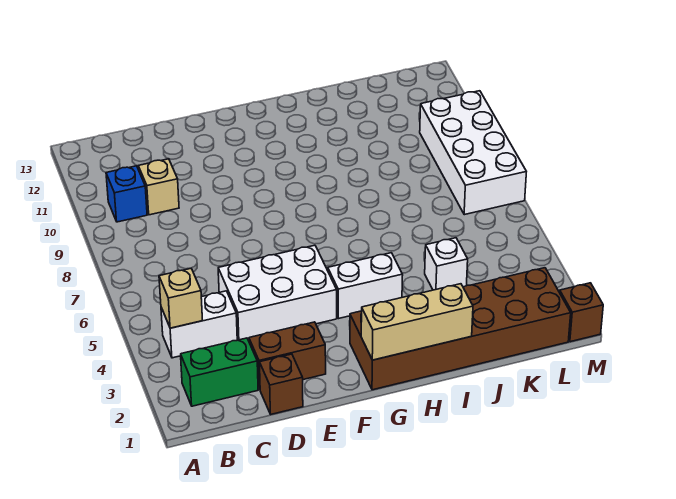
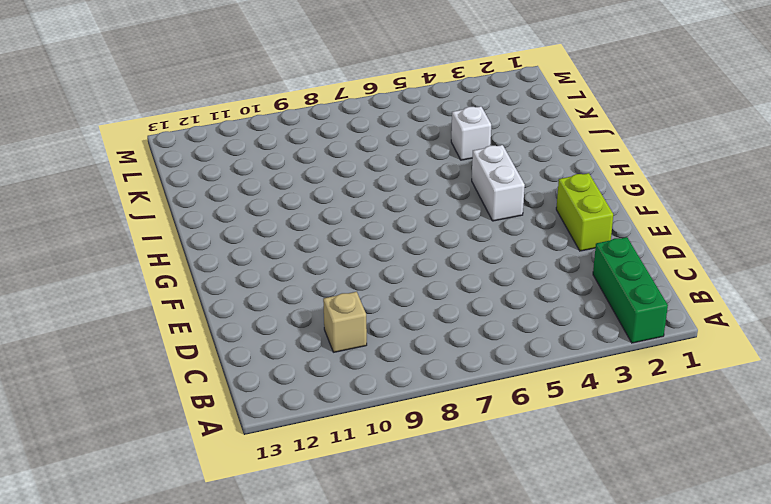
green 1x3 brick [593,237,668,343] -> green 1x2 brick [181,338,258,406]
lime 1x2 brick [556,173,613,251] -> brown 1x2 brick [249,322,326,389]
none -> white 1x2 brick [161,291,237,358]
none -> blue 1x1 brick [106,166,147,222]
none -> brown 1x1 brick [260,354,303,414]

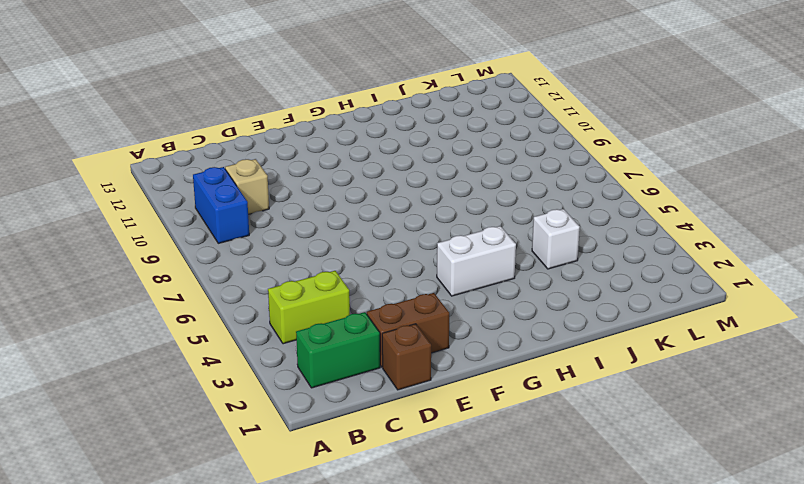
lime 1x2 brick [268,271,350,344] -> white 1x2 brick [161,291,237,358]
blue 1x2 brick [193,167,249,243] -> blue 1x1 brick [106,166,147,222]
none -> white 2x3 brick [218,245,337,340]
none -> brown 2x6 brick [350,268,571,390]
none -> white 2x4 brick [420,91,526,215]

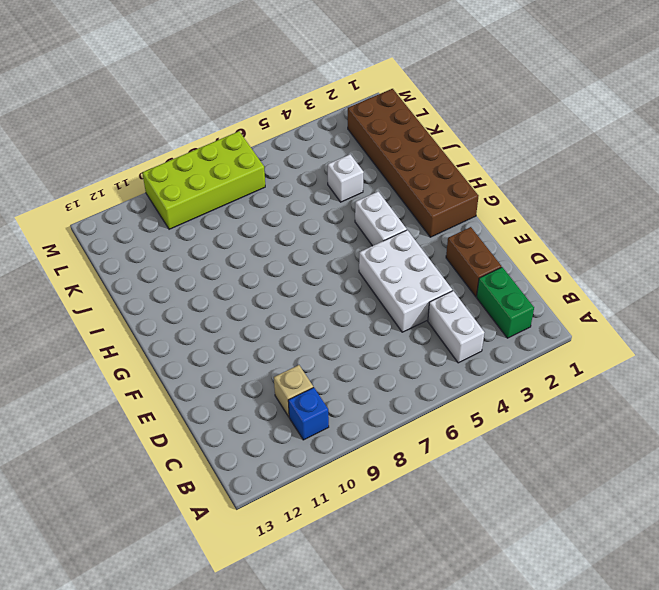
lime 2x4 brick [142,131,265,229] -> white 2x4 brick [420,91,526,215]
none -> brown 1x1 brick [260,354,303,414]
none -> brown 1x1 brick [560,283,603,342]
none -> tan 1x1 brick [159,268,202,328]

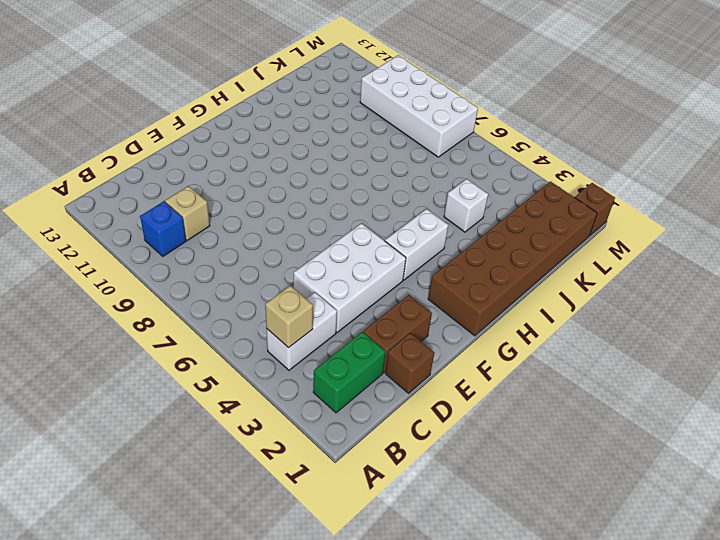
none -> tan 1x3 brick [361,284,473,360]

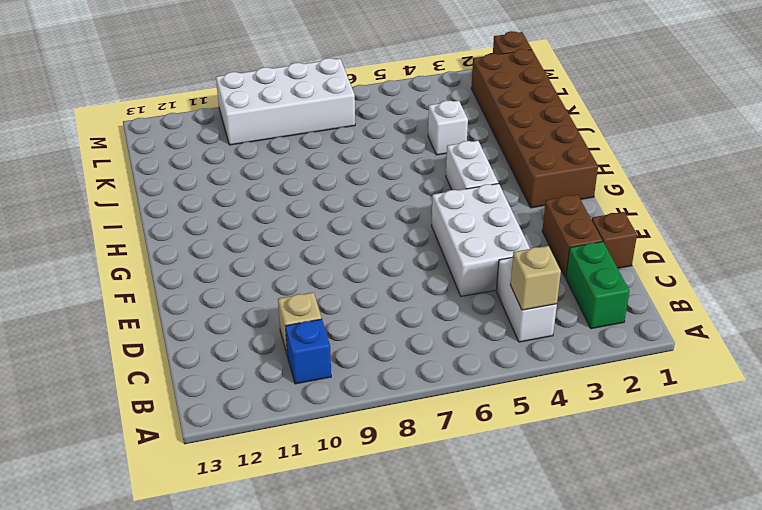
none -> tan 1x3 brick [361,284,473,360]

